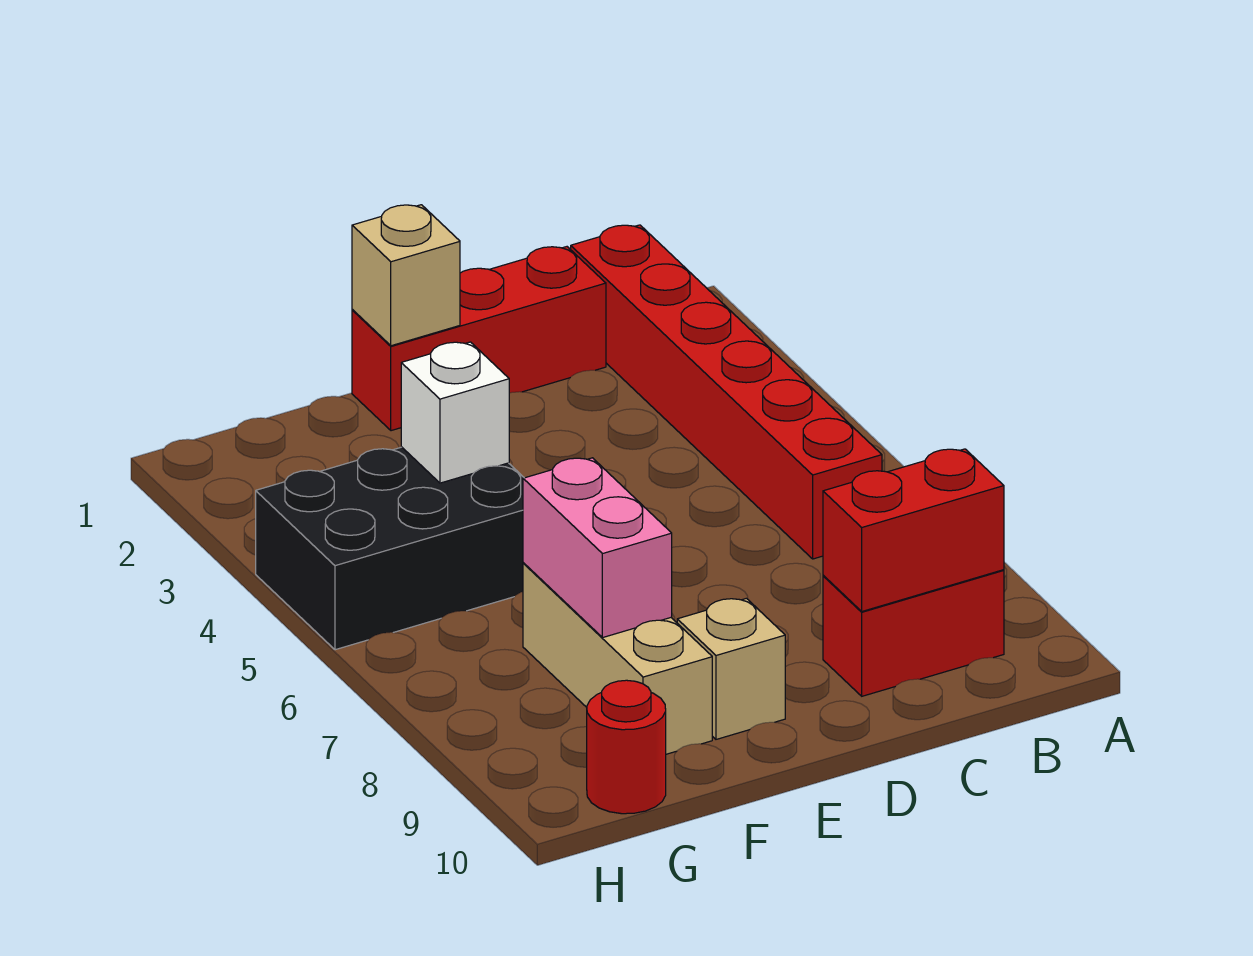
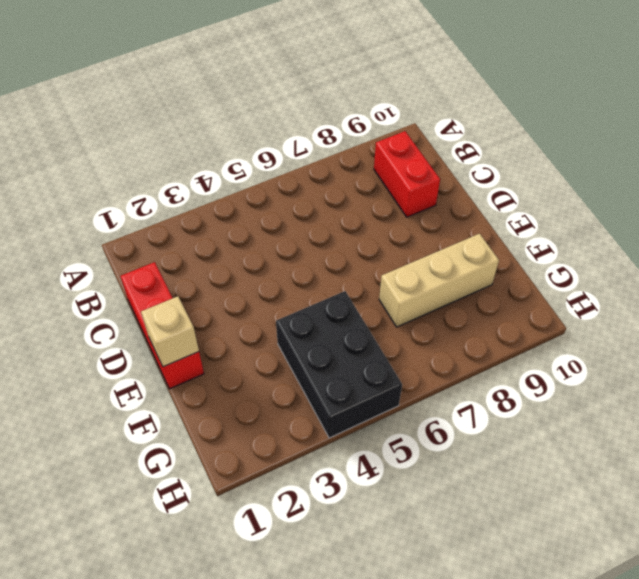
none -> red 1x6 brick [571,225,882,559]
none -> tan 1x1 brick [677,598,785,739]

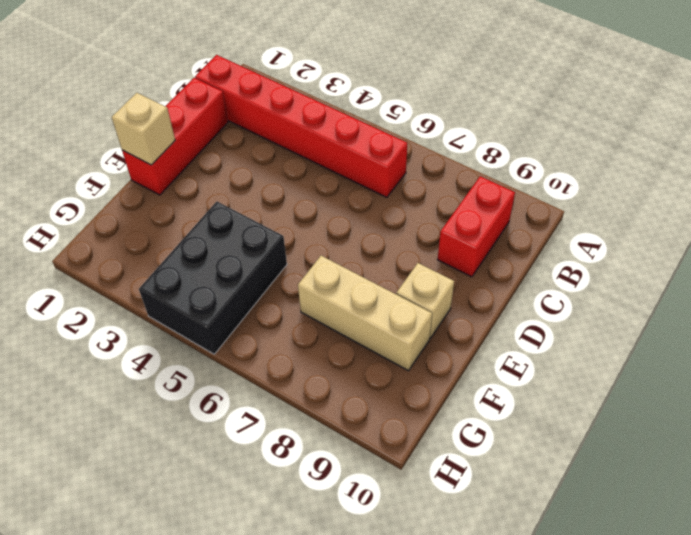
none -> red 1x1 round brick [587,680,666,814]
none -> red 1x2 brick [823,449,1004,611]

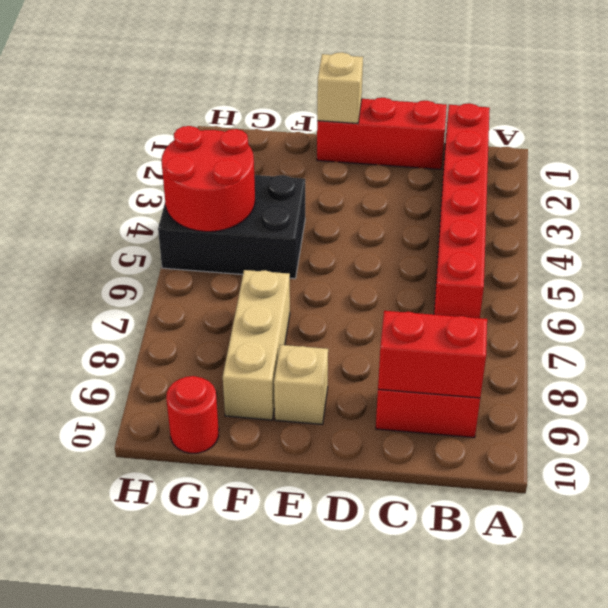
red 2x2 round brick [161,126,255,232] -> none
none -> white 1x1 brick [401,342,509,483]
none -> pink 1x2 brick [523,458,672,638]

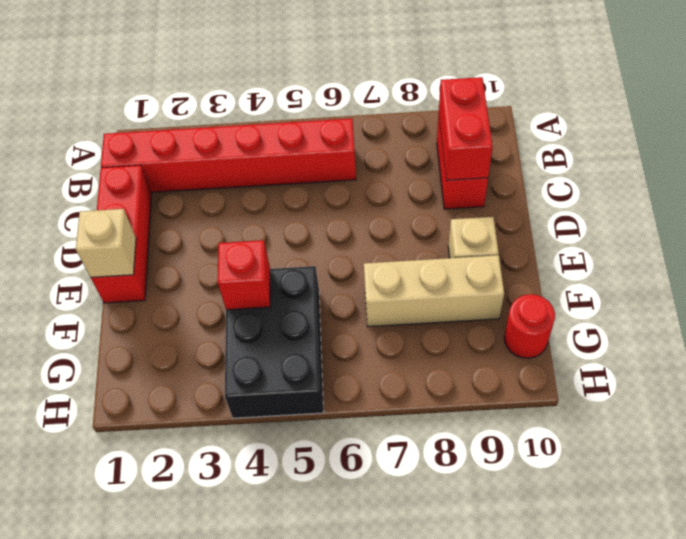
red 1x1 brick [218,240,270,310] -> white 1x1 brick [401,342,509,483]
none -> pink 1x2 brick [523,458,672,638]

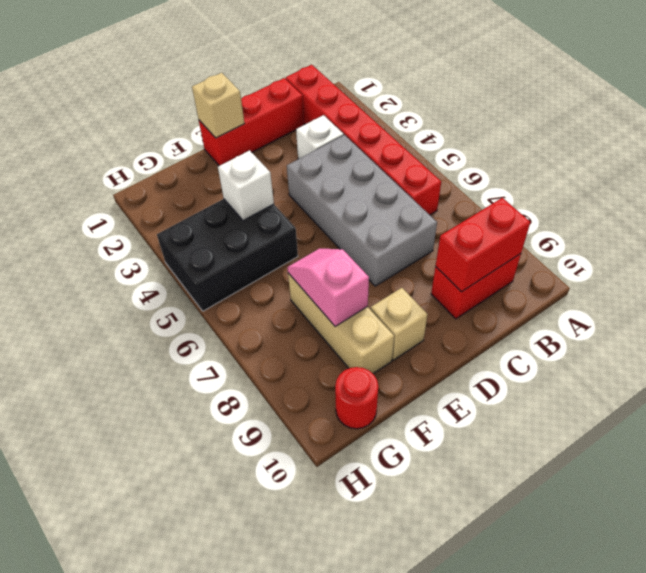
white 1x1 brick [296,115,344,159] -> none
grey 2x4 brick [287,135,437,286] -> none
pink 1x2 slope [287,248,369,326] -> pink 1x2 brick [523,458,672,638]

